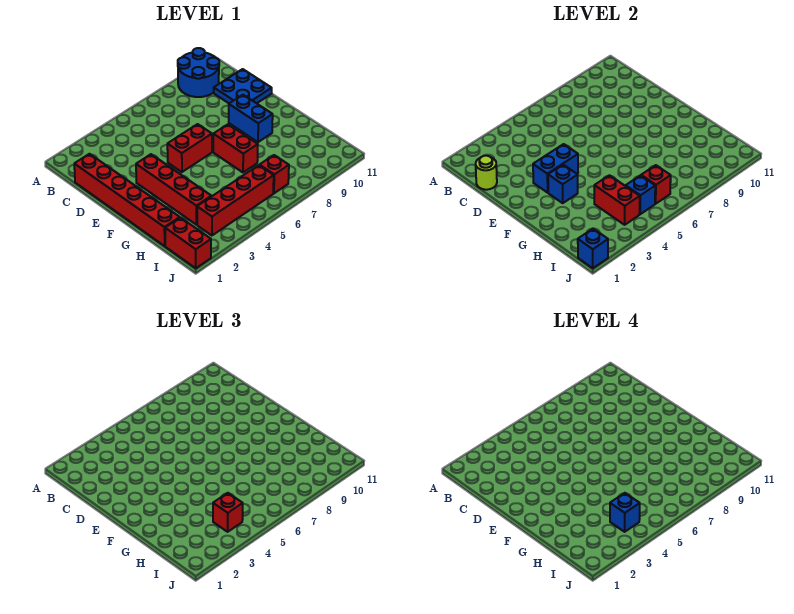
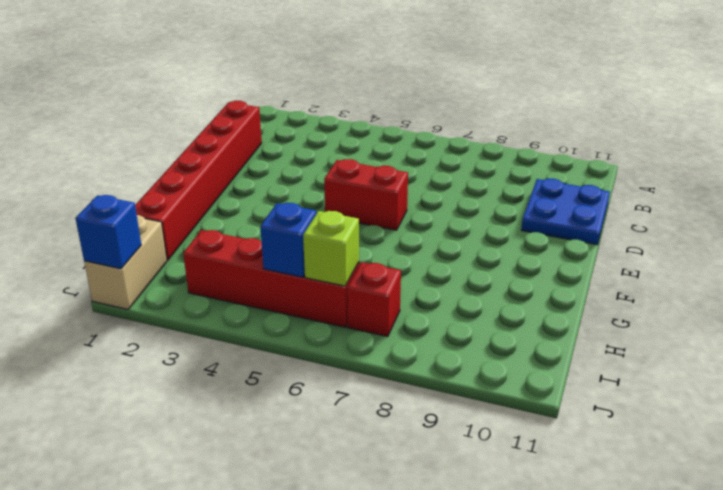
tan 1x2 brick [84,215,167,309] -> red 1x2 brick [165,218,211,268]
lime 1x1 brick [303,211,359,286] -> red 1x1 brick [641,165,671,204]
none -> blue 2x2 round brick [178,48,219,97]
none -> red 1x4 brick [136,154,211,225]
none -> blue 1x2 brick [229,95,273,142]

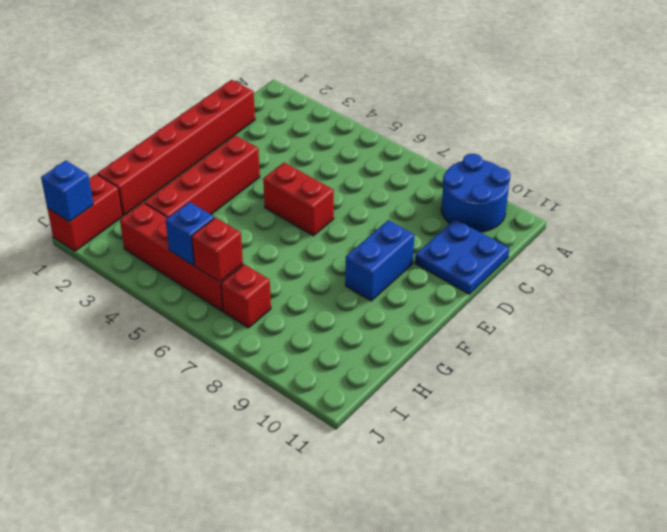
none -> red 1x2 brick [213,124,258,172]
none -> lime 1x1 round brick [476,156,497,190]
none -> blue 1x2 brick [533,144,578,193]

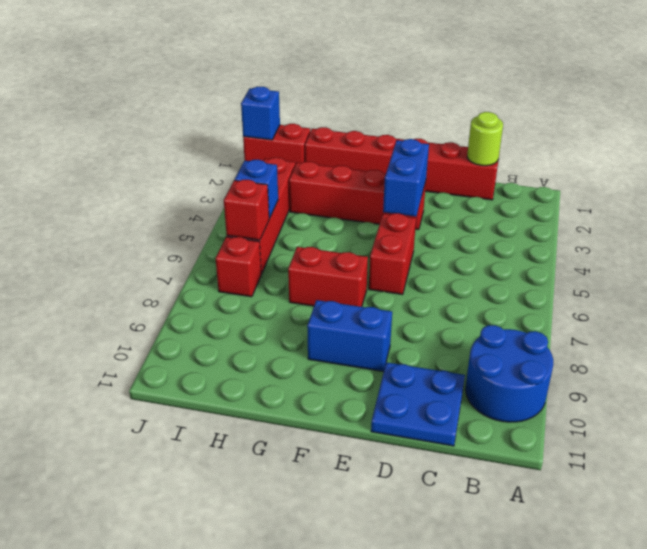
none -> blue 1x1 brick [548,165,578,203]
none -> red 1x2 brick [594,175,640,225]
none -> red 1x1 brick [213,493,243,532]

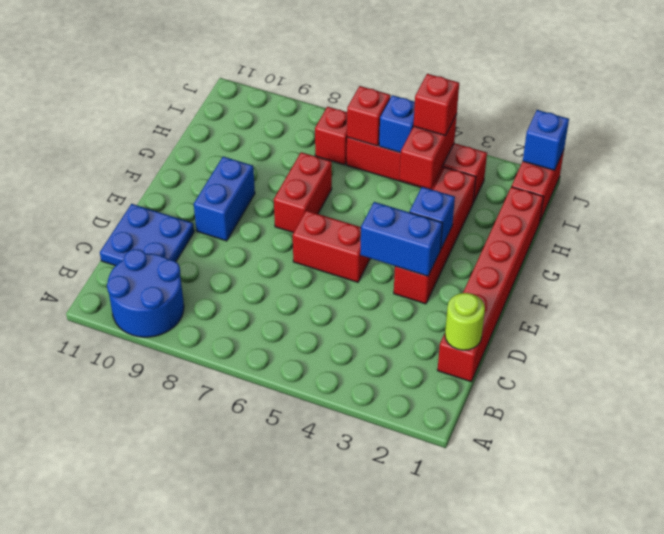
none -> blue 1x1 brick [610,493,640,532]

